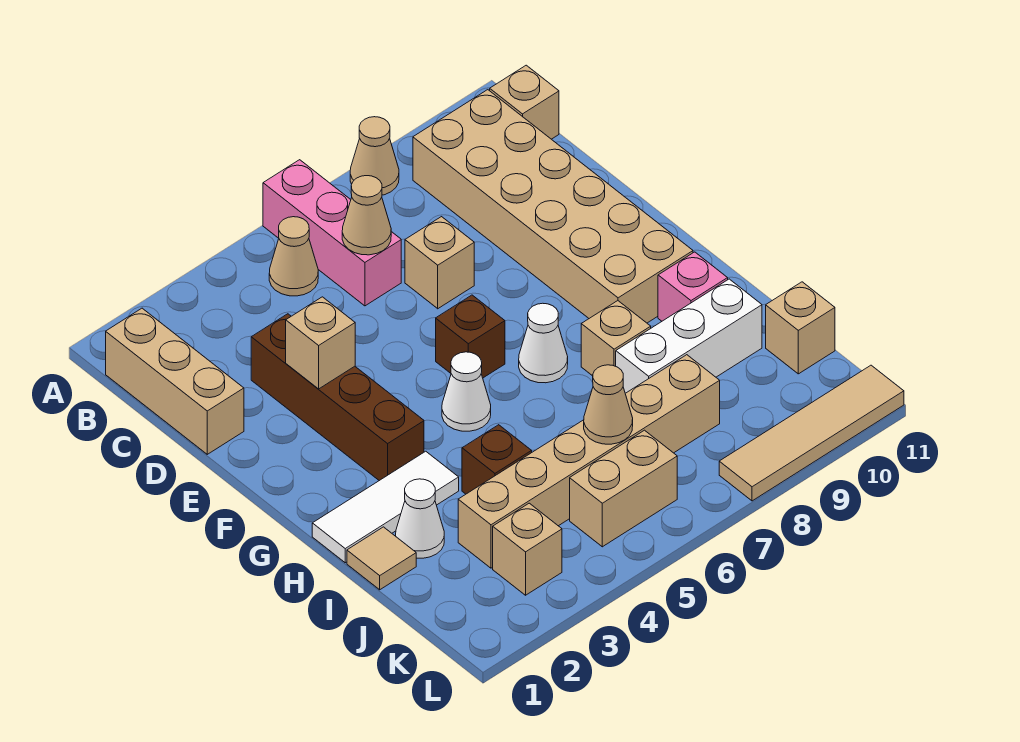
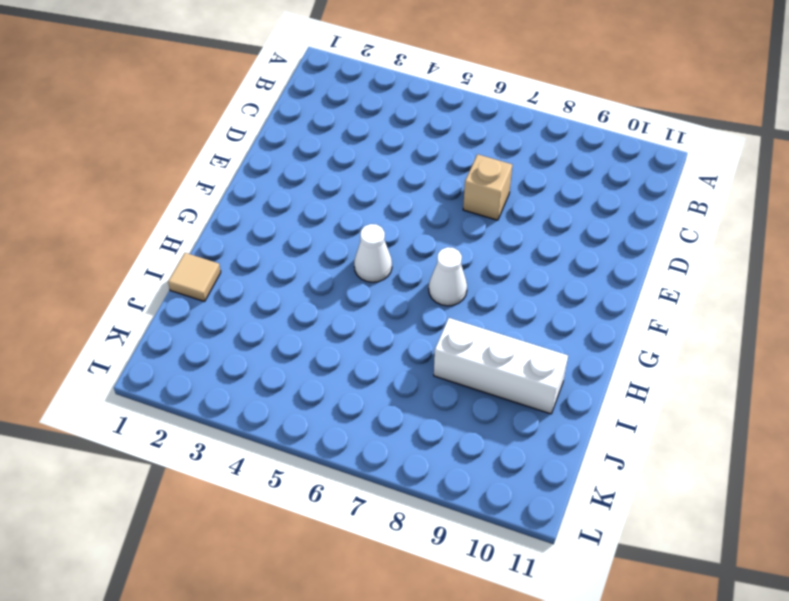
none -> pink 1x3 brick [263,160,401,306]
none -> tan 1x1 cone [350,117,399,195]
none -> tan 1x3 brick [106,308,244,454]

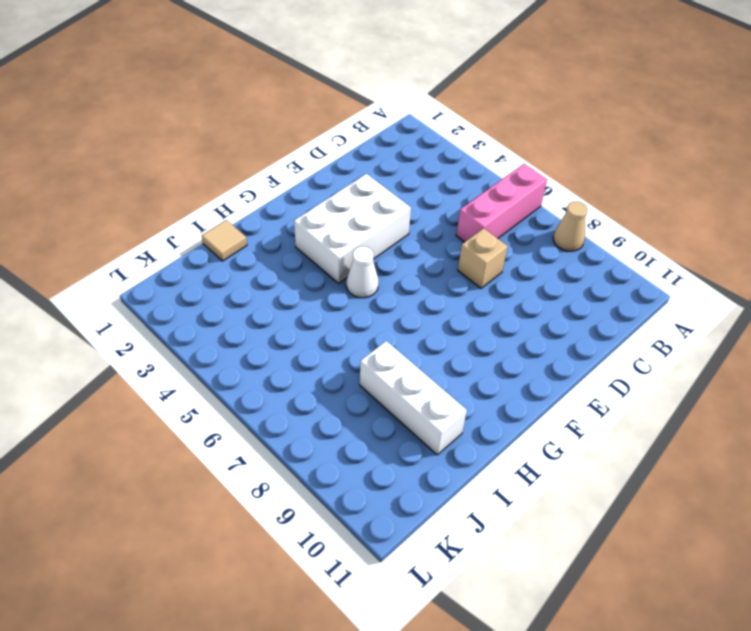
white 2x3 brick [294,174,411,283] -> brown 1x4 brick [251,314,424,481]
none -> tan 1x3 brick [106,308,244,454]
none -> tan 1x1 cone [269,217,318,296]
none -> tan 2x6 brick [413,90,693,323]

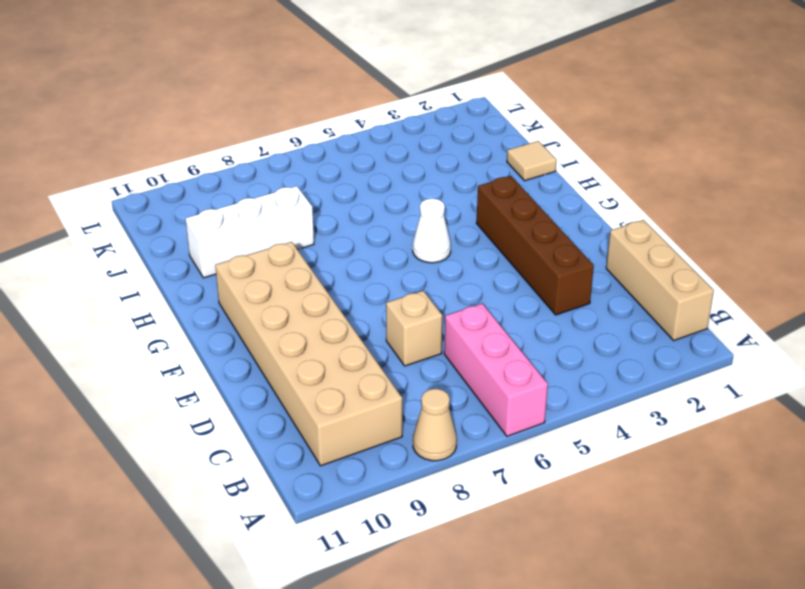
none -> tan 1x1 cone [269,217,318,296]
none -> tan 1x1 brick [490,65,559,139]
none -> brown 1x1 brick [436,295,505,378]

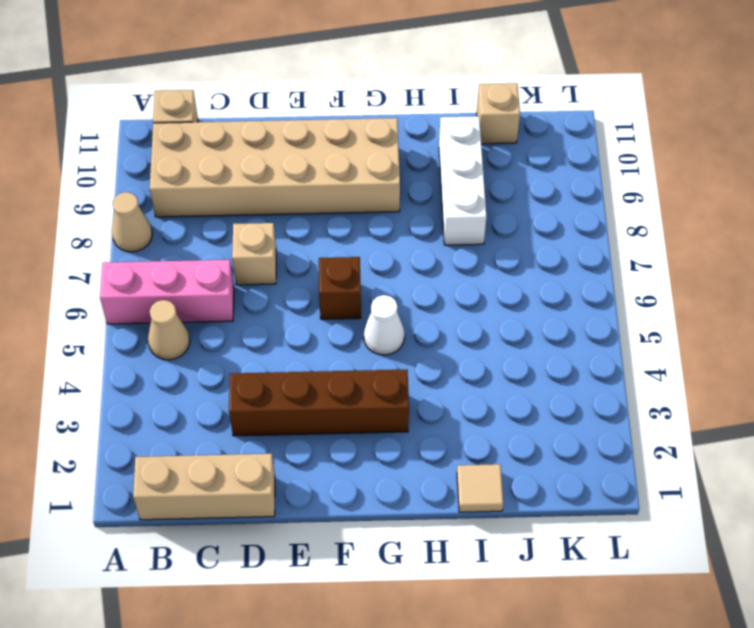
none -> white 1x1 cone [519,303,568,383]
none -> white 1x3 tile [312,451,459,563]
none -> tan 1x1 brick [581,301,651,376]

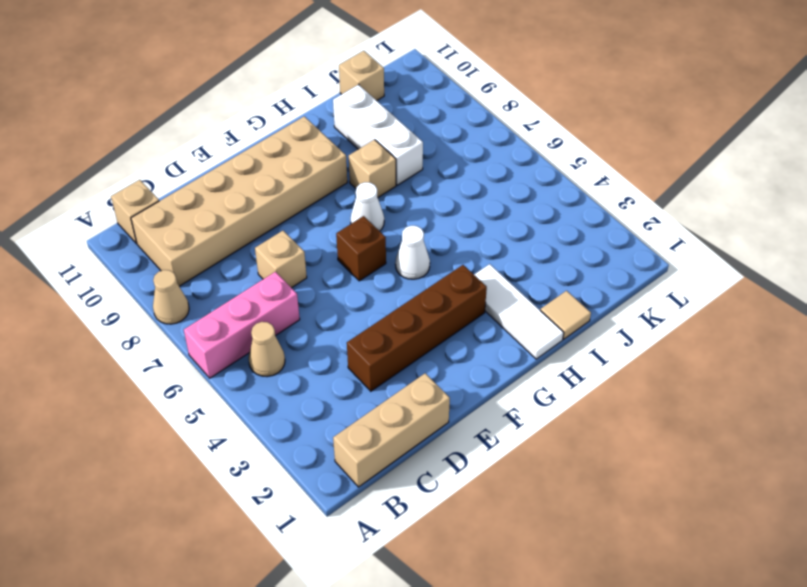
none -> pink 1x1 brick [658,252,728,321]
none -> white 1x1 cone [396,479,444,558]
none -> brown 1x1 brick [462,425,532,494]

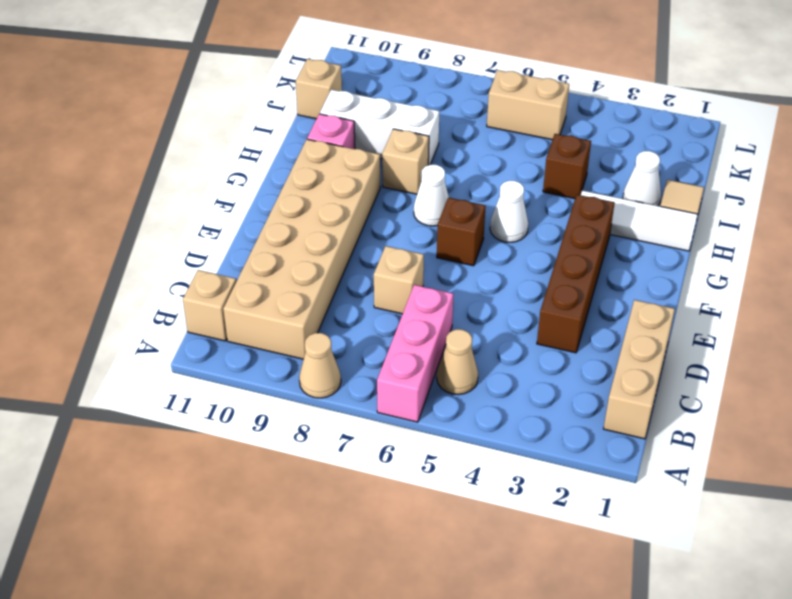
none -> tan 1x6 brick [458,355,720,568]
none -> tan 1x1 brick [493,503,562,595]
none -> tan 1x4 tile [719,365,904,501]

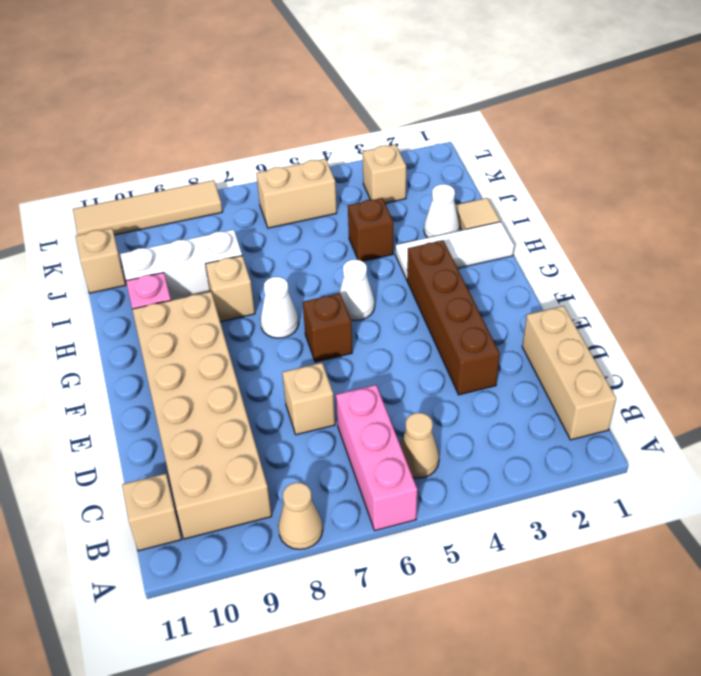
none -> tan 1x6 brick [458,355,720,568]
none -> tan 1x1 cone [342,176,391,255]
none -> tan 1x1 brick [286,297,355,389]

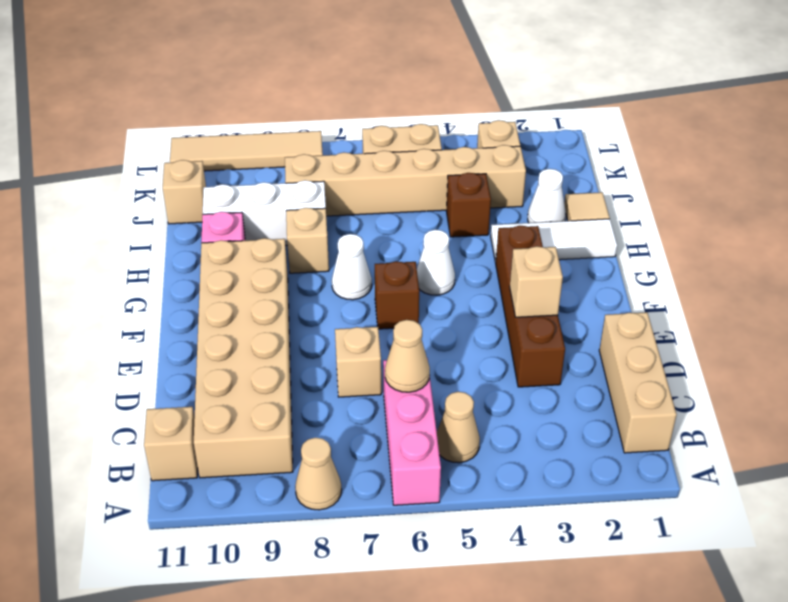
none -> tan 1x1 cone [584,365,633,444]

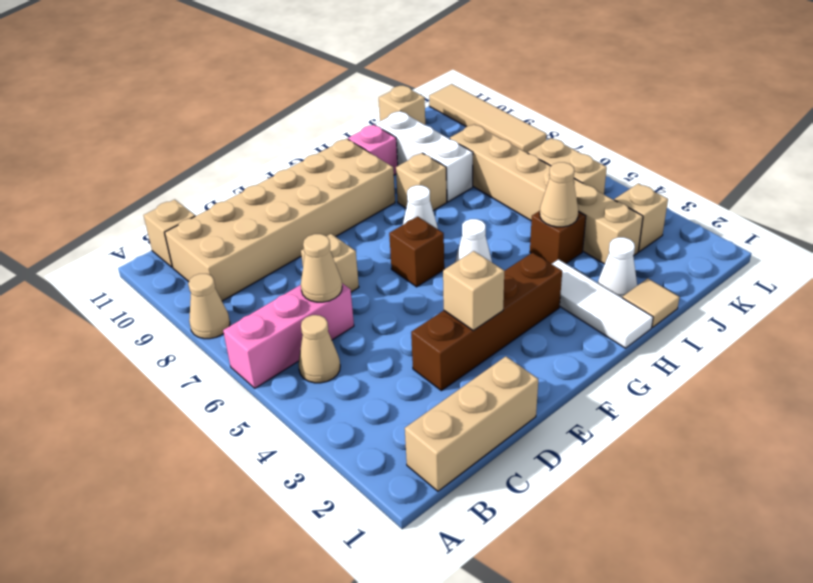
tan 1x1 cone [540,162,578,227] -> tan 1x1 cone moved to [584,365,633,444]

